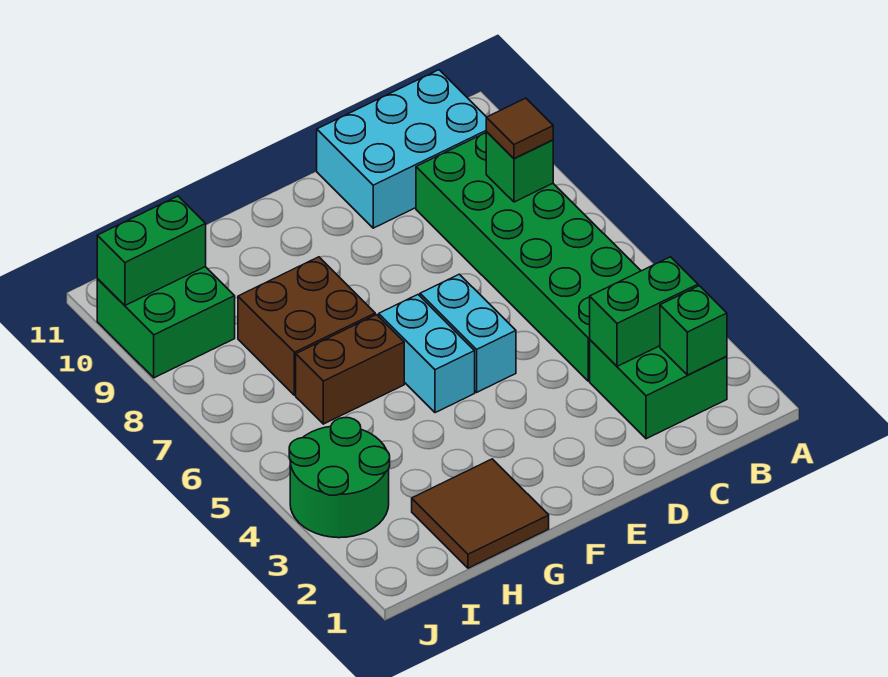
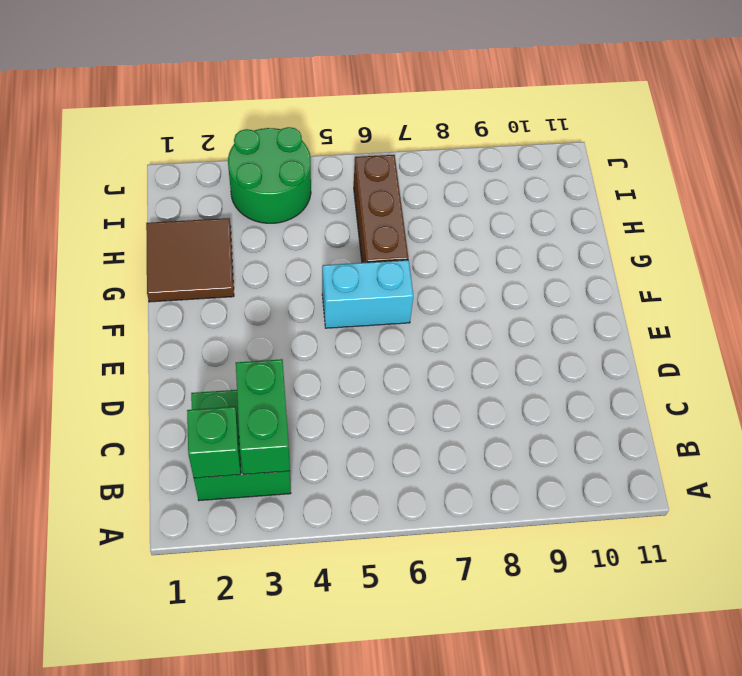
brown 1x3 brick [354,155,408,263] -> brown 1x2 brick [296,315,404,424]
none -> green 2x6 brick [416,133,641,381]
none -> cyan 2x3 brick [317,70,487,228]
none -> cyan 1x2 brick [420,274,516,392]

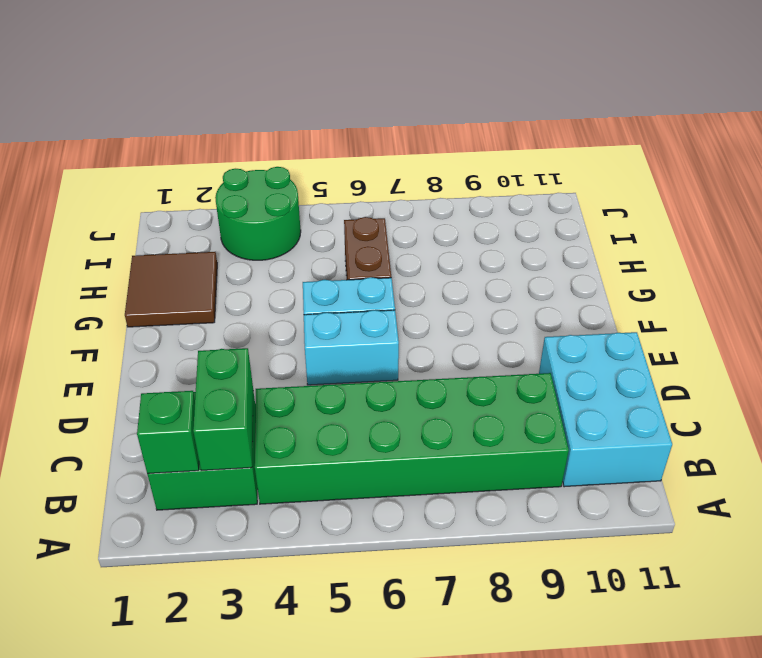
none -> brown 2x2 brick [238,257,375,395]
none -> green 2x2 brick [97,267,235,378]
none -> green 1x1 brick [486,132,553,202]

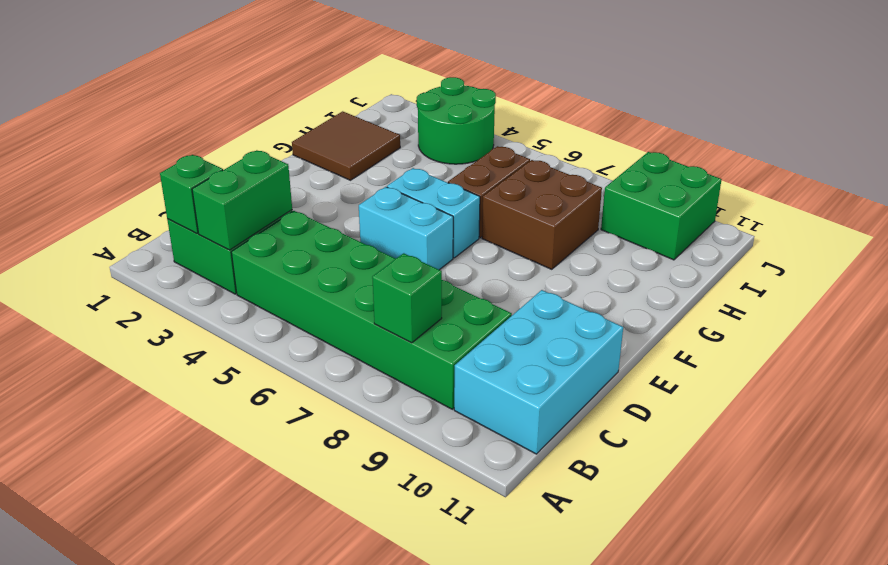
none -> green 1x2 brick [97,196,206,305]
none -> brown 1x1 tile [486,98,553,158]

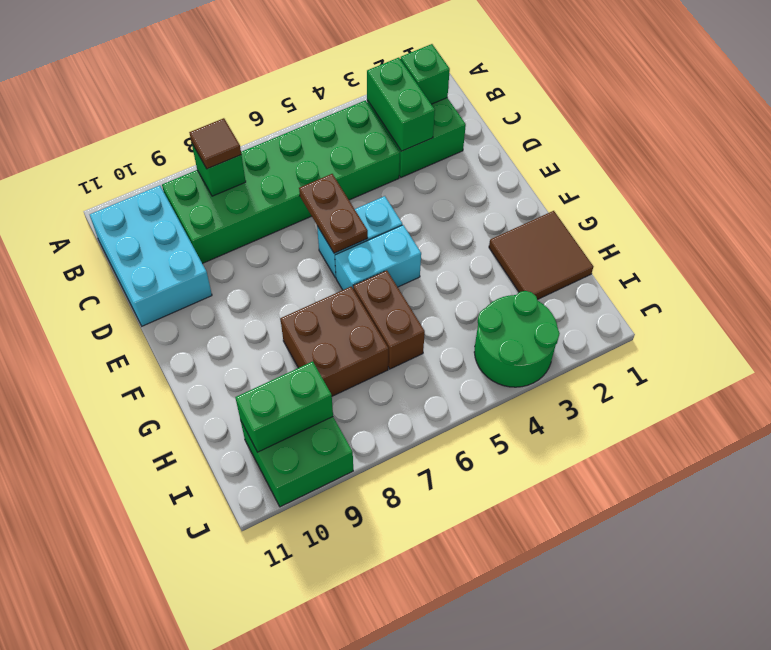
brown 1x2 plate [299,174,368,253] -> none
green 1x2 brick [235,361,333,452] -> green 1x2 brick turned to [97,196,206,305]

